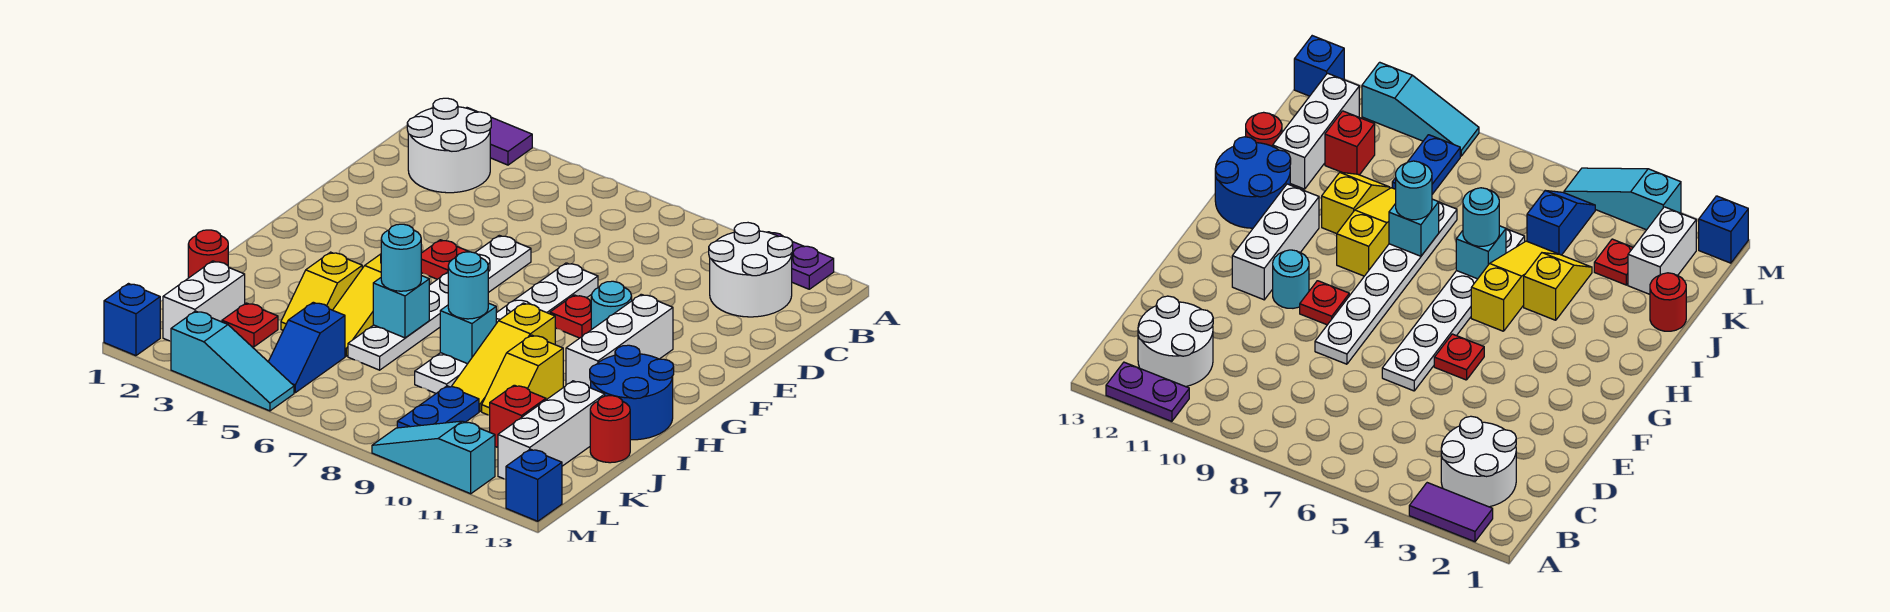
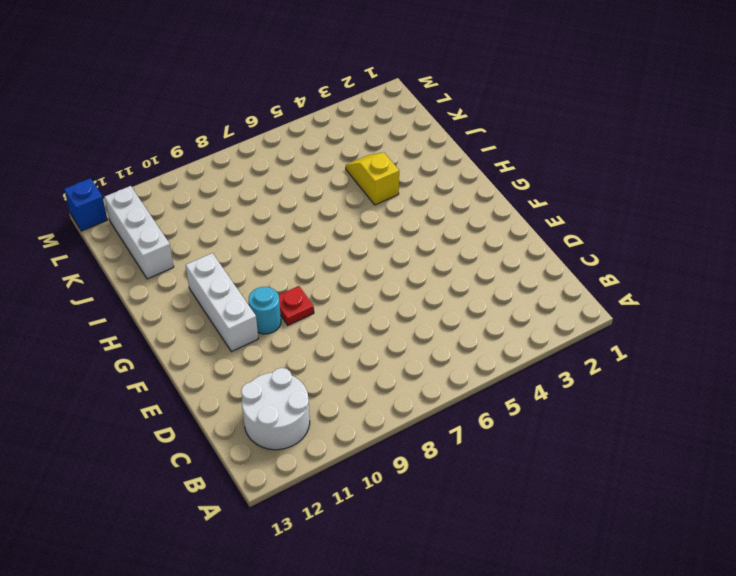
none -> purple 1x2 tile [467,108,532,165]
none -> purple 1x2 plate [768,232,834,289]
none -> white 2x2 round brick [407,98,491,193]
none -> white 1x6 plate [348,235,531,370]

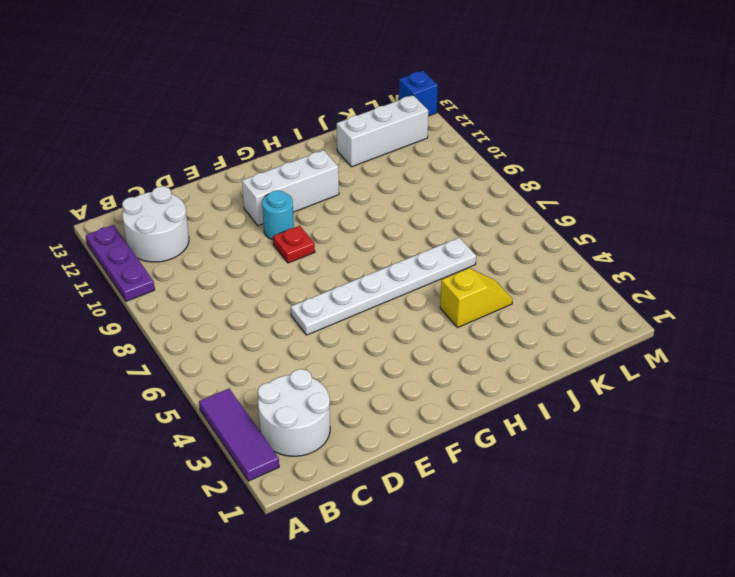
purple 1x3 tile [199,389,279,481] -> purple 1x2 tile [467,108,532,165]
purple 1x3 plate [86,225,155,301] -> purple 1x2 plate [768,232,834,289]
none -> white 1x6 plate [415,263,598,393]
none -> red 1x1 plate [421,240,469,279]
none -> yellow 1x3 slope [333,254,381,356]
none -> yellow 1x3 slope [451,303,555,411]

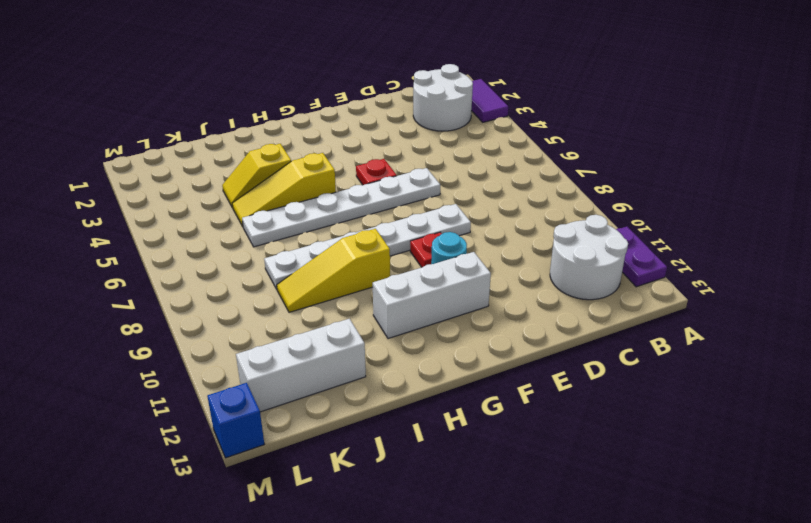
none -> blue 2x2 round brick [590,345,674,440]
none -> yellow 1x2 slope [482,335,563,415]
none -> red 1x1 round brick [188,230,228,278]
none -> red 1x1 round brick [590,396,630,463]

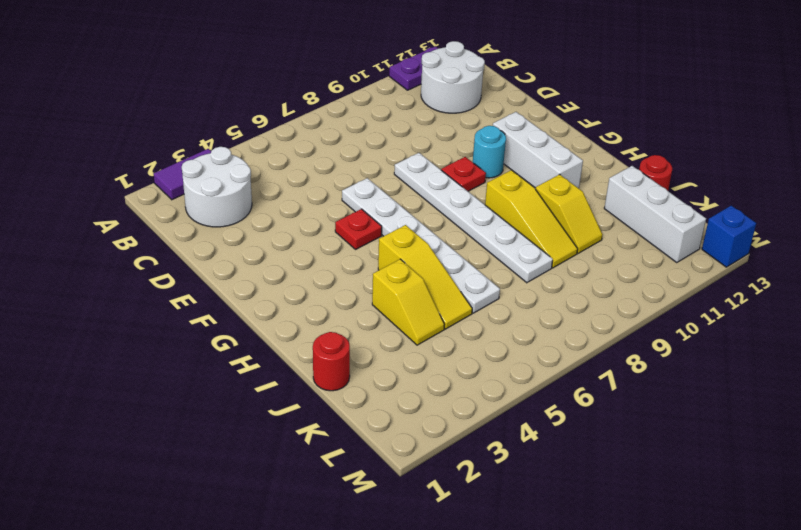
none -> blue 2x2 round brick [590,345,674,440]
none -> white 1x2 brick [163,261,245,341]
none -> red 1x1 plate [222,303,278,347]
none -> blue 1x2 slope [269,302,345,393]

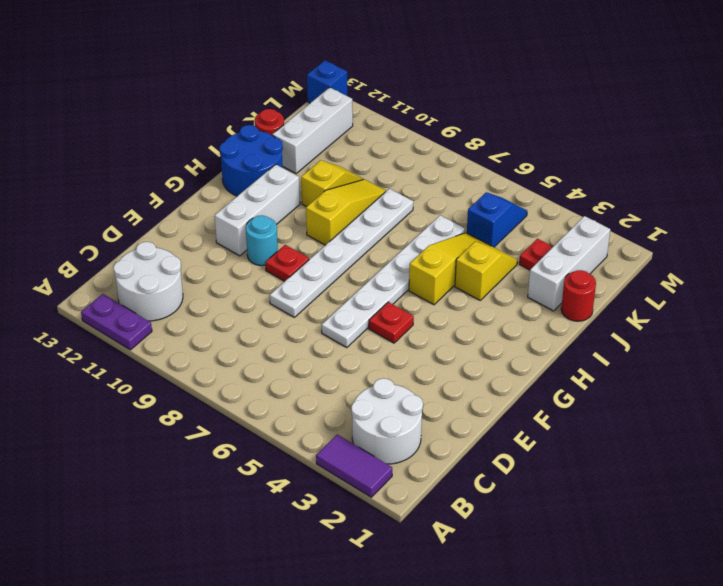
white 1x3 brick [528,216,610,311] -> white 1x2 brick [163,261,245,341]
none -> blue 1x2 plate [397,386,479,428]
none -> red 1x1 brick [490,385,546,447]
none -> blue 1x1 brick [104,284,160,356]
none -> cyan 1x3 slope [171,311,294,411]

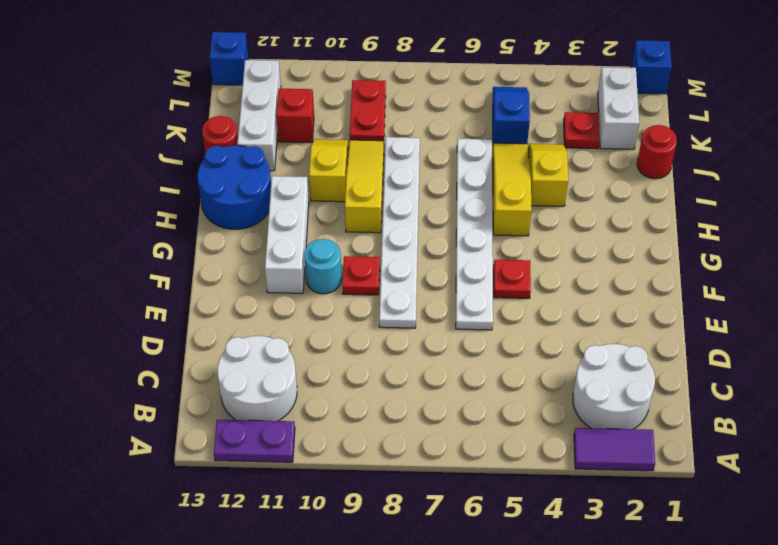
red 1x2 plate [350,80,386,141] -> blue 1x2 plate [397,386,479,428]
none -> cyan 1x3 slope [171,311,294,411]
none -> cyan 1x3 slope [372,421,495,494]
none -> cyan 1x1 brick [373,276,429,338]
none -> cyan 1x1 brick [440,303,496,364]

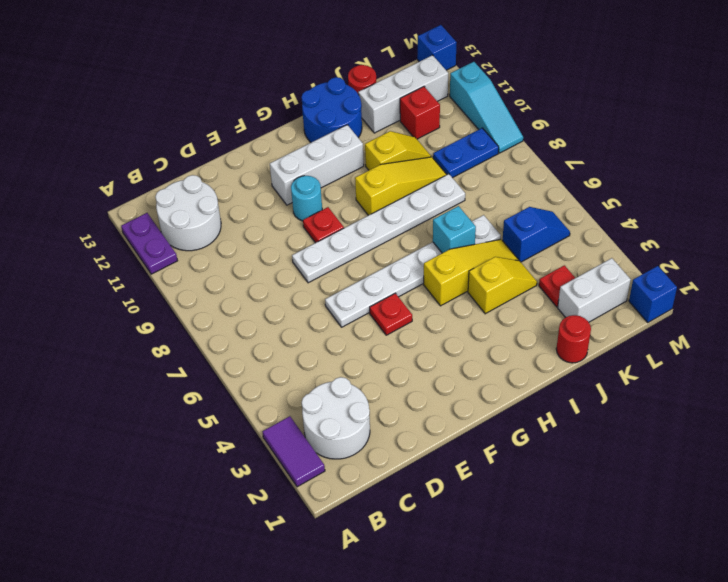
none -> cyan 1x3 slope [171,311,294,411]
none -> cyan 1x1 brick [440,303,496,364]
none -> cyan 1x1 round brick [381,224,421,291]
none -> cyan 1x1 round brick [448,252,488,319]

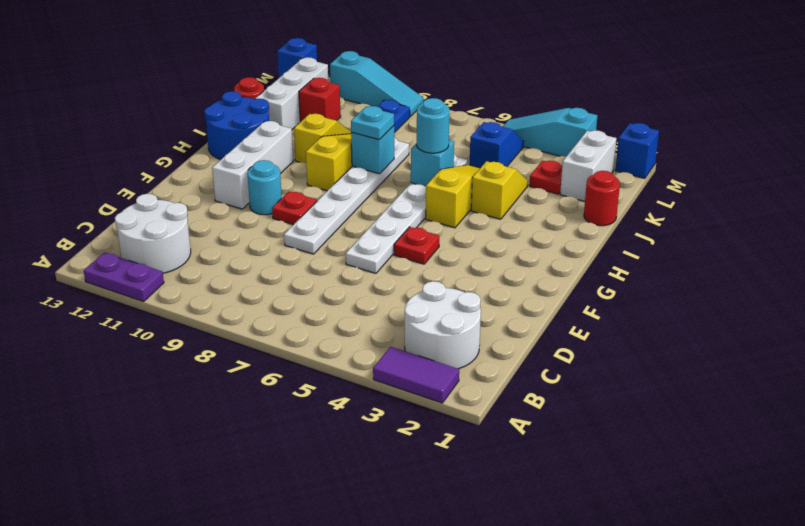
cyan 1x1 plate [351,106,394,140] -> cyan 1x1 round brick [448,252,488,319]

